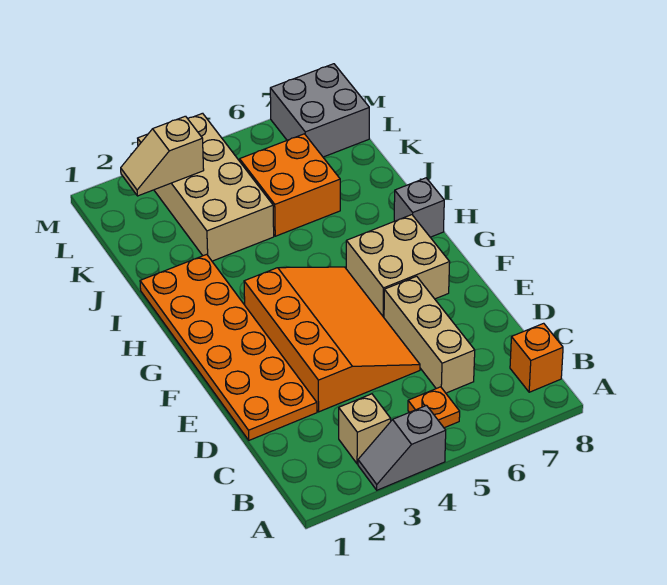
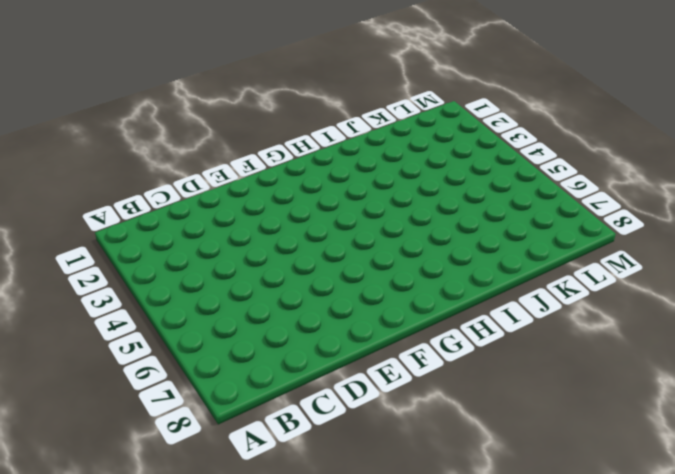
none -> grey 1x2 slope [358,406,446,490]
none -> tan 1x1 brick [339,394,391,464]
none -> orange 1x1 plate [408,387,460,428]

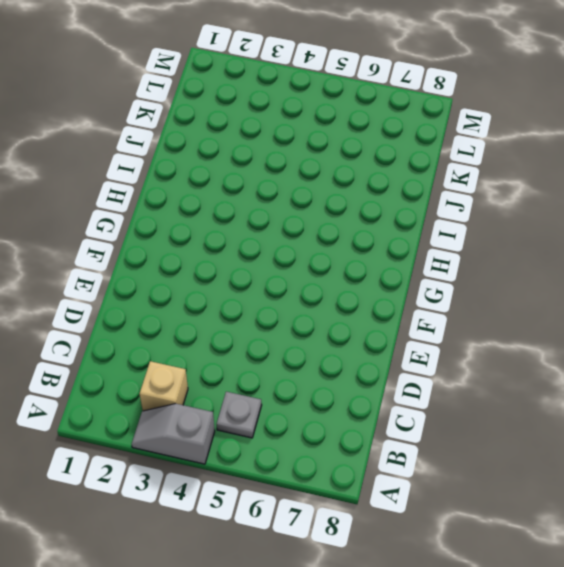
grey 1x1 plate [217,392,262,438] -> orange 1x1 plate [408,387,460,428]
none -> orange 1x1 brick [510,323,563,392]
none -> tan 1x3 brick [384,276,475,393]
none -> orange 2x6 plate [140,254,317,440]

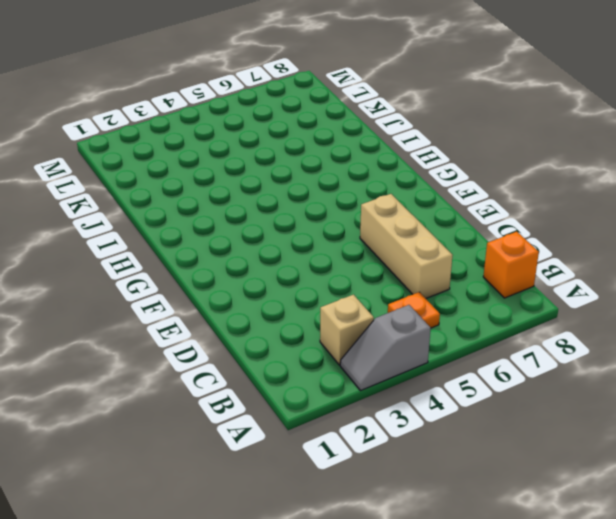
none -> orange 2x6 plate [140,254,317,440]
none -> orange 3x4 slope [244,267,420,412]
none -> tan 2x2 brick [346,215,450,317]

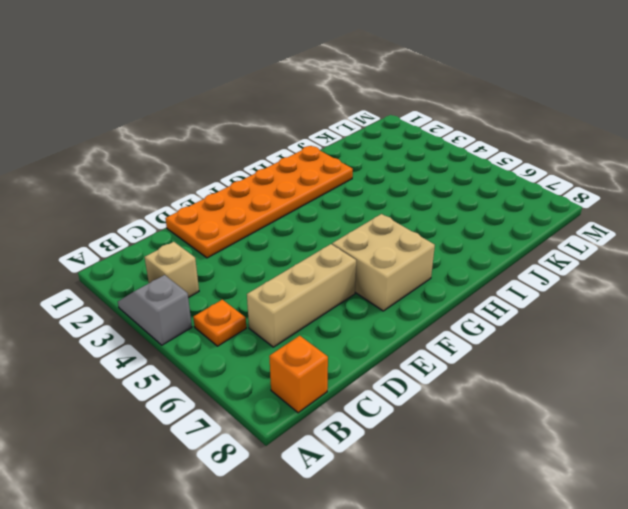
none -> orange 3x4 slope [244,267,420,412]
none -> grey 1x1 brick [394,178,444,237]
none -> tan 2x4 brick [138,113,274,261]

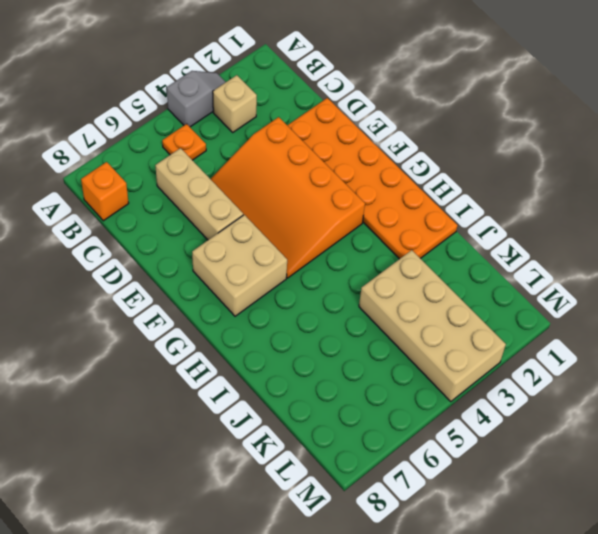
none -> grey 1x1 brick [394,178,444,237]
none -> orange 2x2 brick [240,134,340,236]
none -> grey 2x2 brick [270,64,369,157]

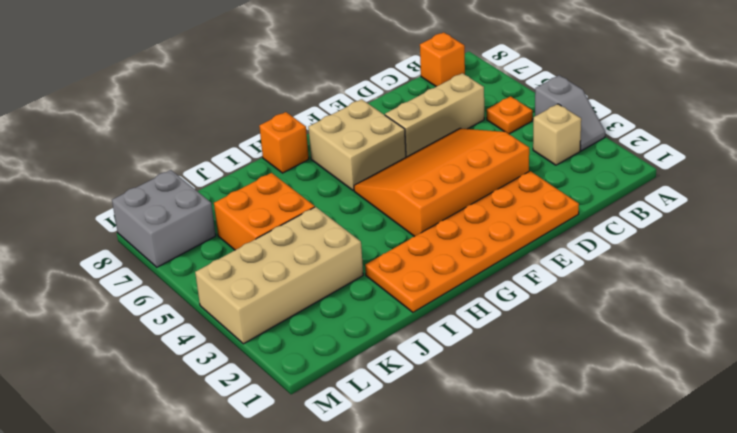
orange 1x1 brick [259,112,309,173] -> grey 1x1 brick [394,178,444,237]
none -> tan 1x2 slope [121,116,204,196]

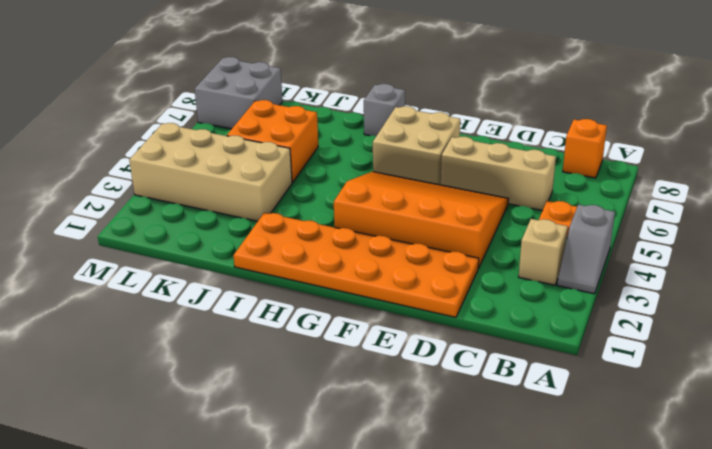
none -> tan 1x2 slope [121,116,204,196]

